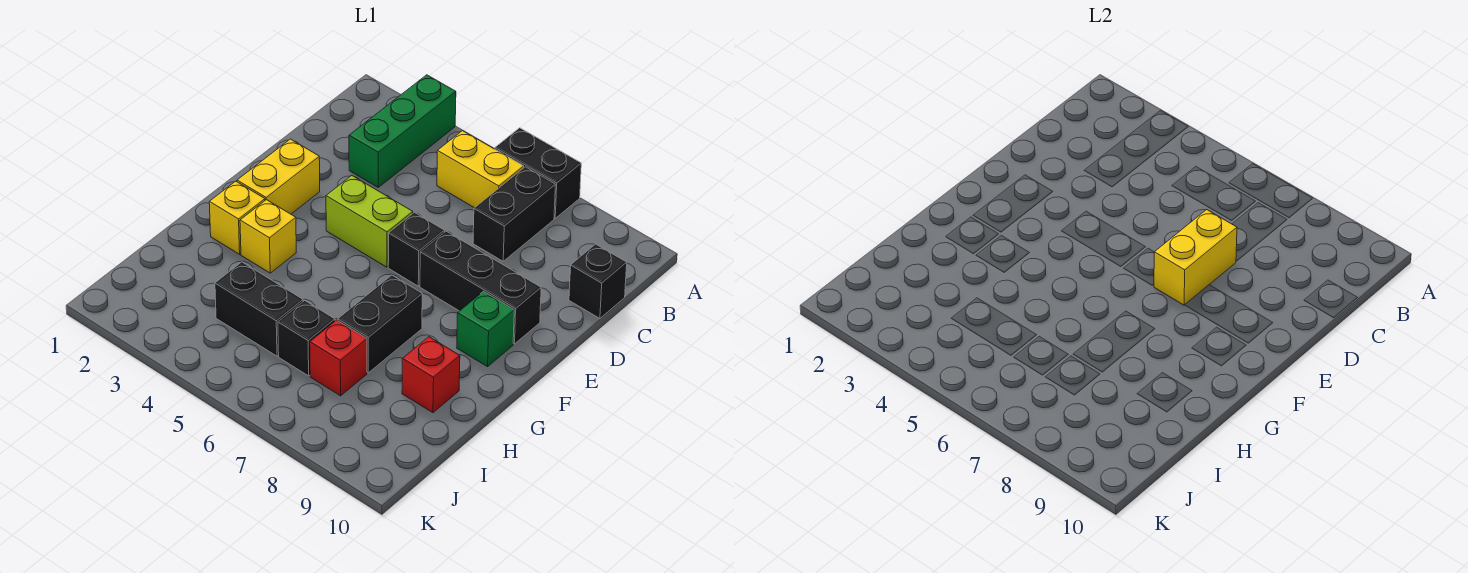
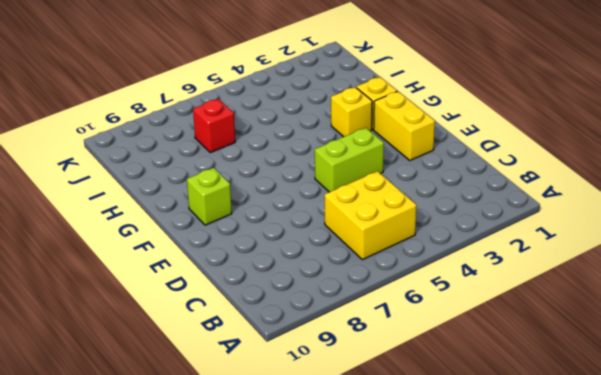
yellow 2x2 brick [325,171,416,260] -> yellow 1x2 brick [437,131,524,208]
lime 1x1 brick [187,168,232,225] -> green 1x1 brick [457,291,514,367]
none -> green 1x3 brick [349,75,456,187]
none -> black 1x2 brick [495,128,581,218]
none -> black 1x2 brick [473,167,555,261]

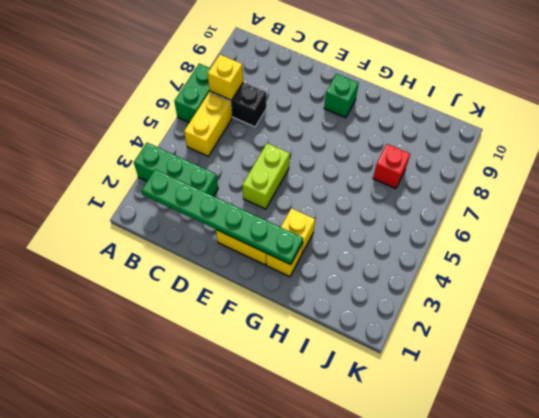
green 1x2 brick [174,64,211,123] -> black 1x2 brick [495,128,581,218]
green 1x6 plate [142,169,303,265] -> none
yellow 1x1 brick [208,55,243,100] -> none
none -> black 1x1 brick [569,244,627,318]
none -> black 1x1 brick [388,212,444,286]
none -> black 1x3 brick [420,231,541,344]

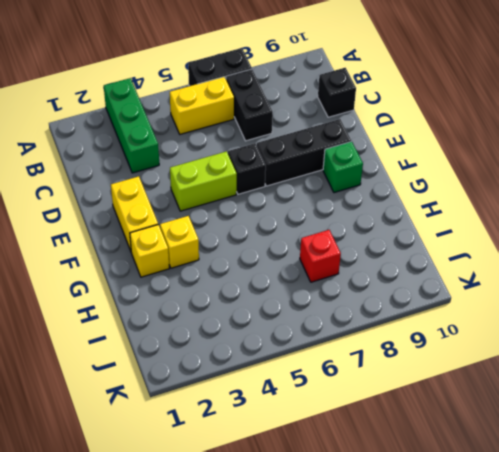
none -> black 1x2 brick [338,275,422,373]
none -> red 1x1 brick [402,337,460,413]
none -> black 1x2 brick [215,262,303,356]

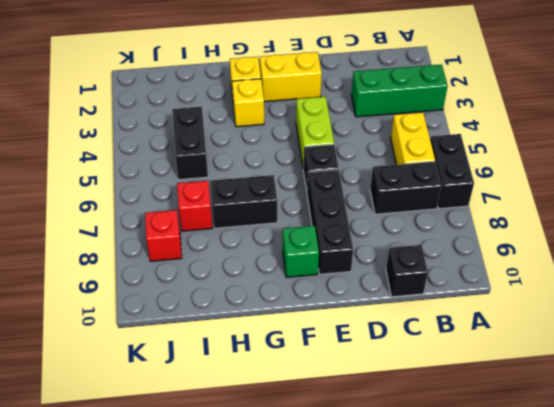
red 1x1 brick [145,210,182,261] -> red 1x1 brick moved to [402,337,460,413]
none -> black 1x1 brick [278,301,335,376]
none -> yellow 1x2 brick [1154,210,1237,305]

